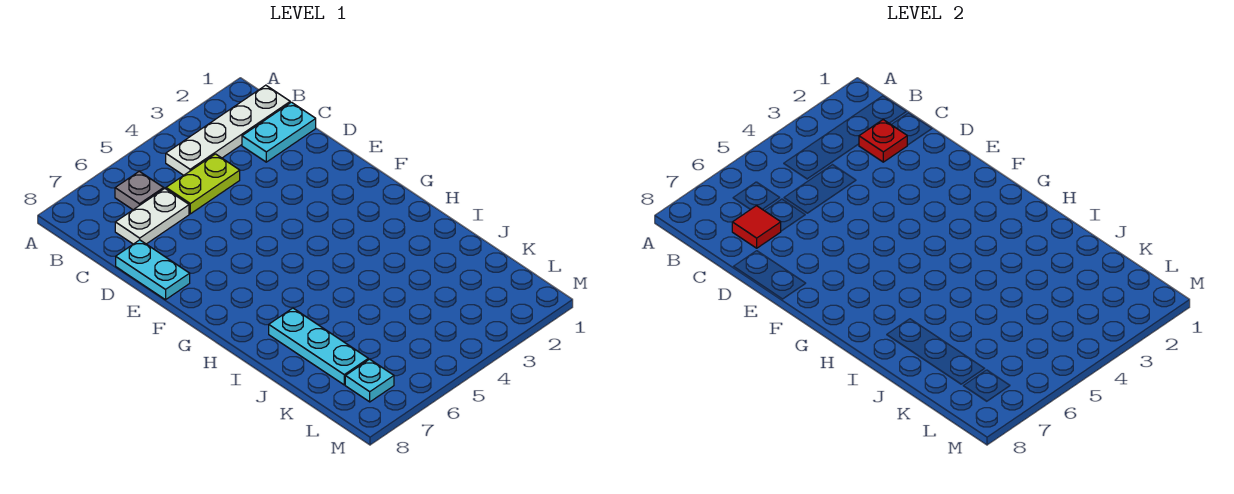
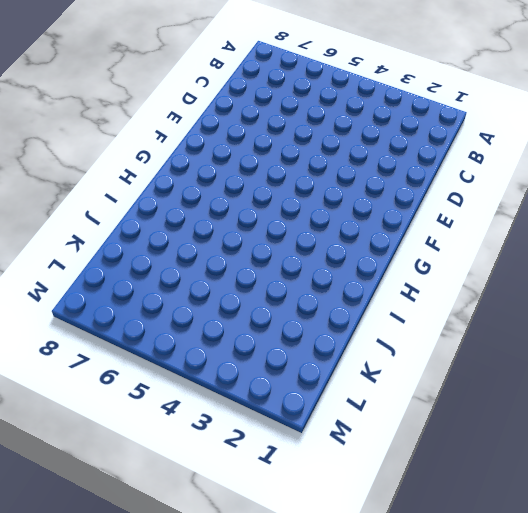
none -> white 1x4 plate [166,85,290,175]
none -> grey 1x1 plate [115,171,164,210]

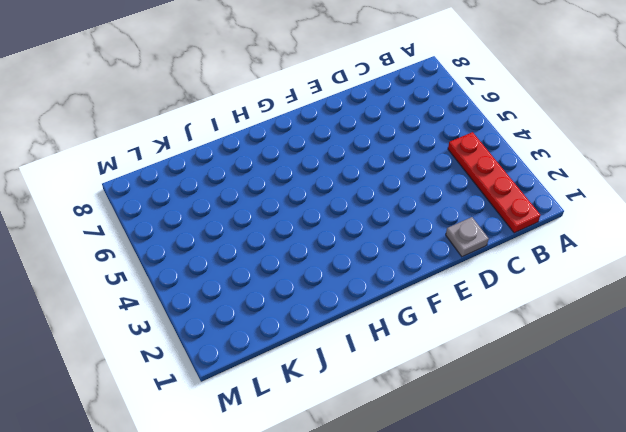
red 1x4 plate [448,132,540,233] -> white 1x4 plate [166,85,290,175]
grey 1x1 plate [446,217,489,257] -> grey 1x1 plate moved to [115,171,164,210]
none -> cyan 1x2 plate [242,102,316,162]
none -> lime 1x2 plate [166,154,240,214]

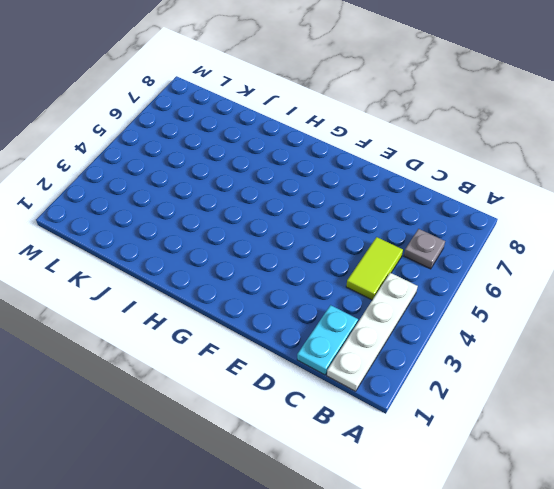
lime 1x2 tile [346,237,403,300] -> lime 1x2 plate [166,154,240,214]
none -> white 1x2 plate [115,189,189,244]
none -> cyan 1x2 plate [116,240,190,300]

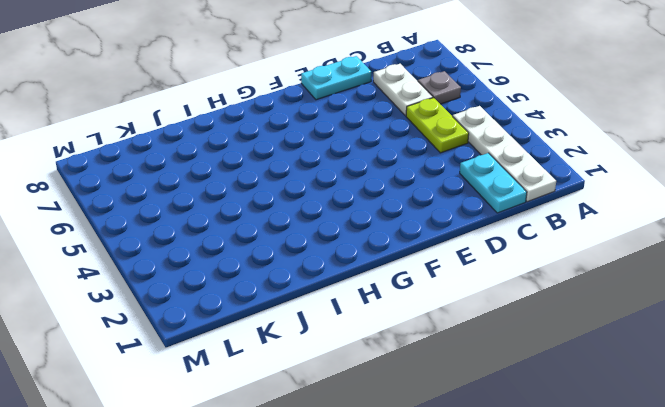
none -> cyan 1x3 plate [269,308,368,385]
none -> cyan 1x1 plate [345,359,394,402]

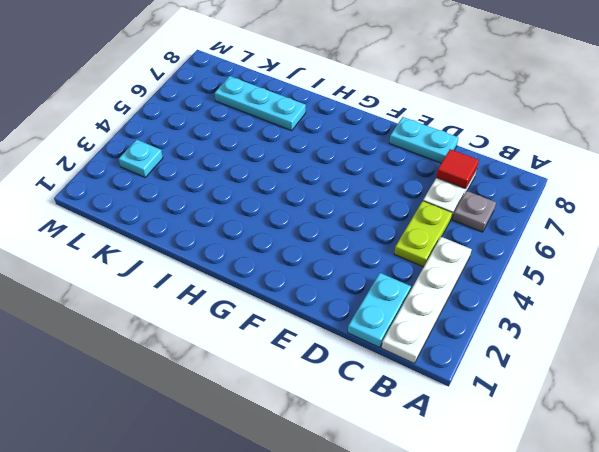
cyan 1x1 plate [119,140,163,177] -> cyan 1x1 plate moved to [345,359,394,402]
none -> red 1x1 plate [859,120,907,162]

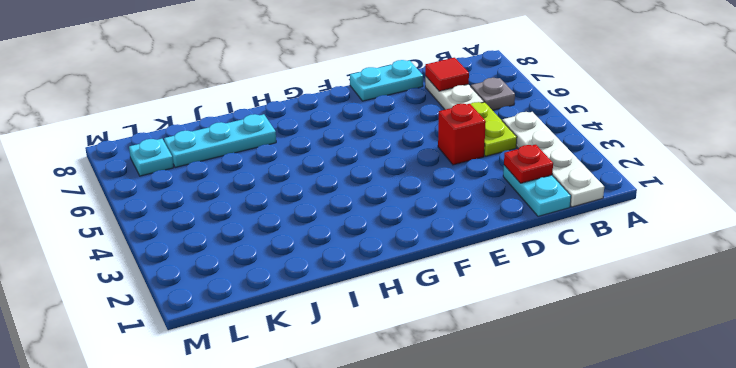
red 1x1 brick [438,104,486,165] -> none

